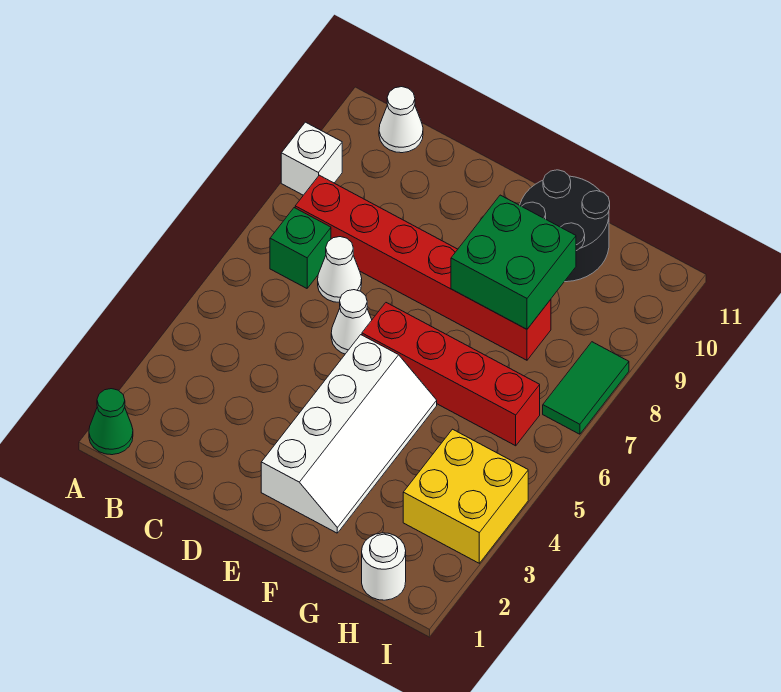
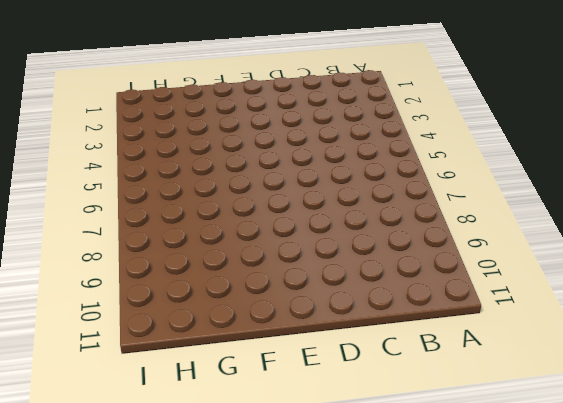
none -> green 1x1 cone [89,389,133,455]
none -> white 1x1 brick [281,122,342,195]
none -> green 1x1 brick [270,208,331,288]

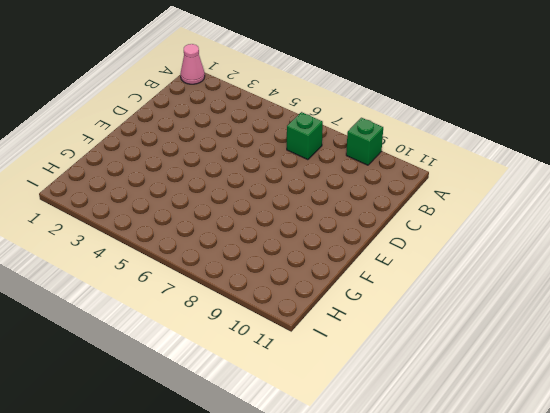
pink 1x1 cone [180,44,205,84] -> green 1x1 cone [89,389,133,455]
green 1x1 brick [346,118,383,165] -> white 1x1 brick [281,122,342,195]
none -> red 1x6 brick [295,175,551,360]
none -> white 1x1 cone [379,87,423,153]
none -> white 1x1 cone [318,237,362,302]

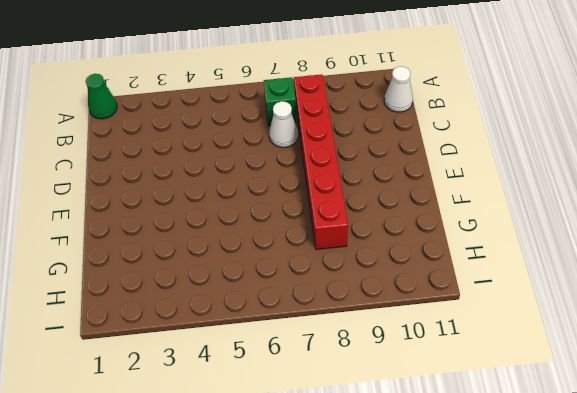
none -> white 1x1 brick [281,122,342,195]
none -> white 1x1 cone [331,290,372,354]
none -> white 2x4 slope [261,335,437,533]

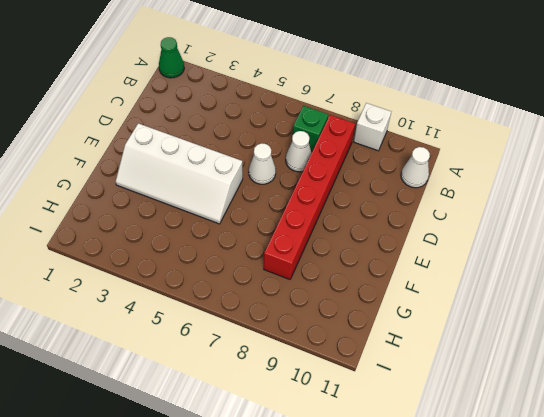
none -> red 1x4 brick [362,303,540,446]
none -> black 2x2 round brick [520,170,610,282]
none -> white 1x1 round brick [362,533,406,600]

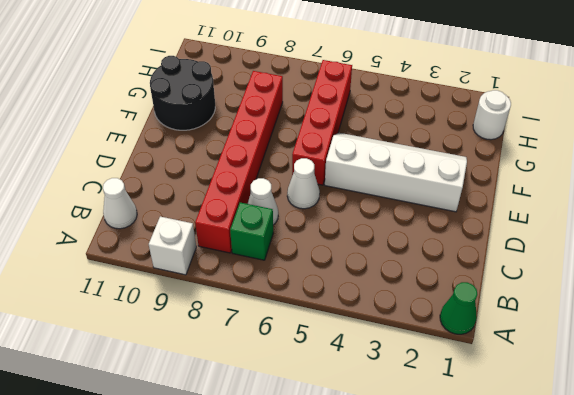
none -> yellow 2x2 brick [403,429,528,563]
none -> green 1x2 tile [543,342,629,434]
none -> green 2x2 brick [451,195,576,329]

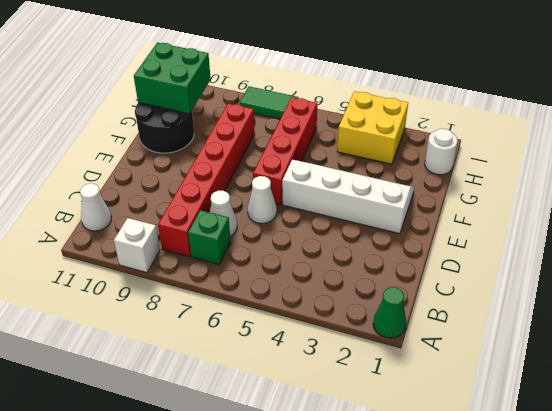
green 2x2 brick [134,43,211,114] -> green 2x2 brick moved to [451,195,576,329]

